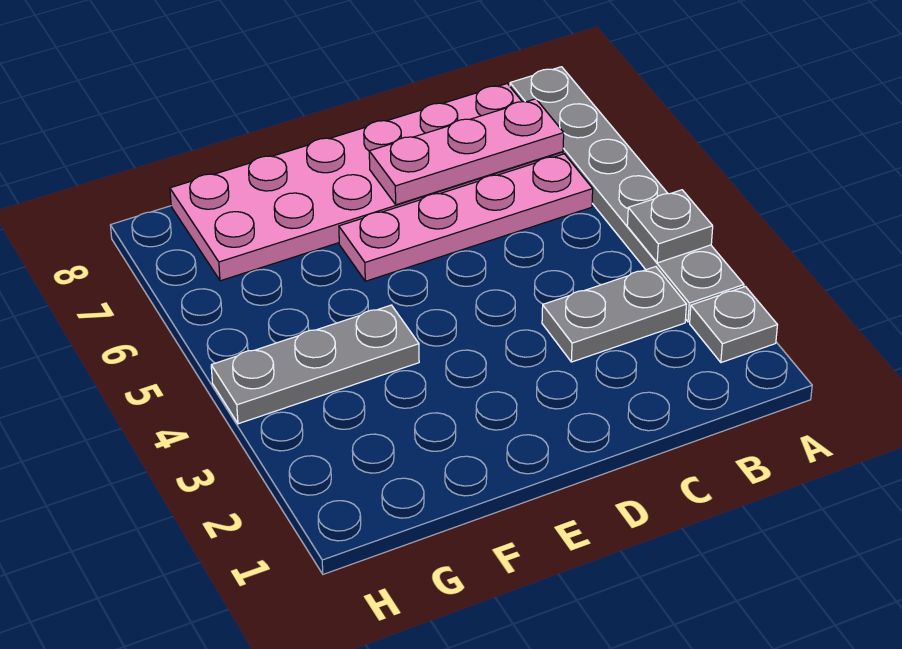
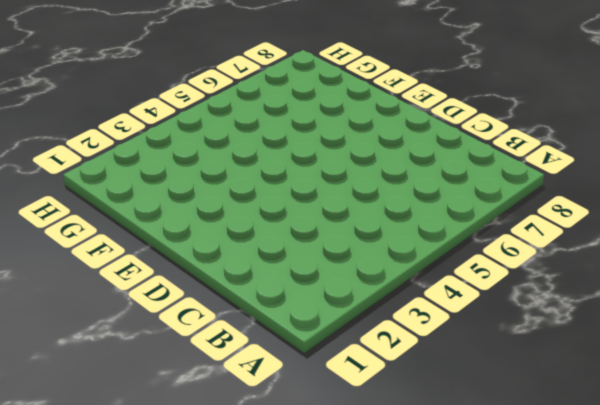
none -> grey 1x1 plate [690,287,777,363]
none -> grey 1x6 plate [510,67,744,322]

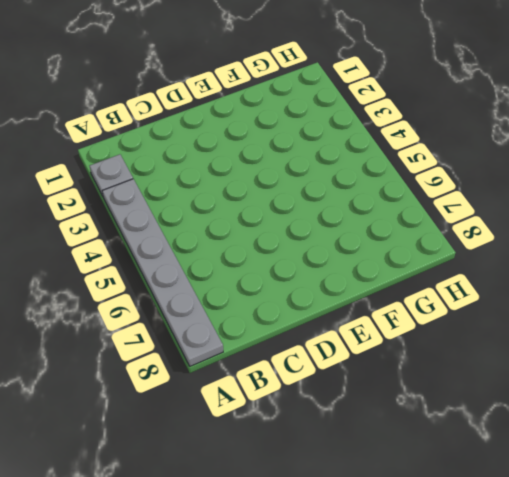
none -> grey 1x2 plate [542,267,686,362]
none -> pink 1x4 plate [339,154,593,281]

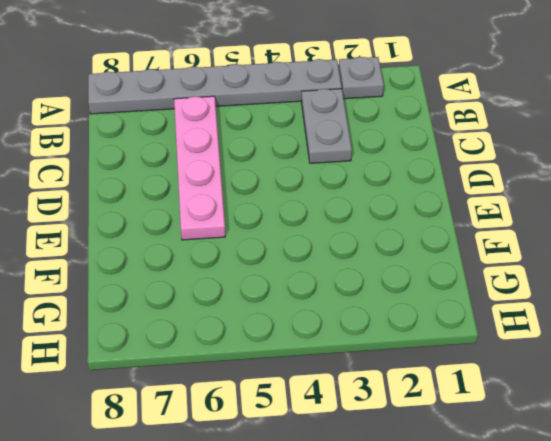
none -> pink 2x6 plate [170,84,563,281]
none -> grey 1x3 plate [211,305,419,424]

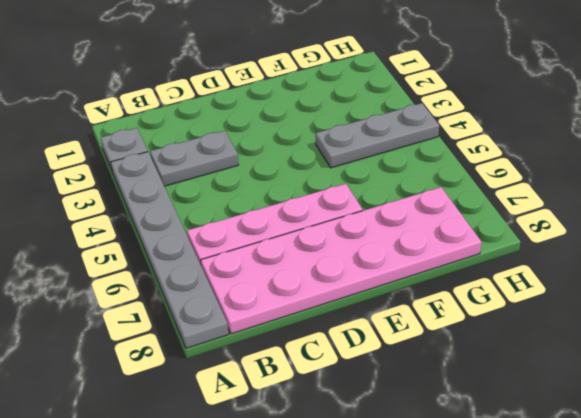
none -> grey 1x1 plate [627,190,713,263]
none -> pink 1x3 plate [369,99,564,205]

